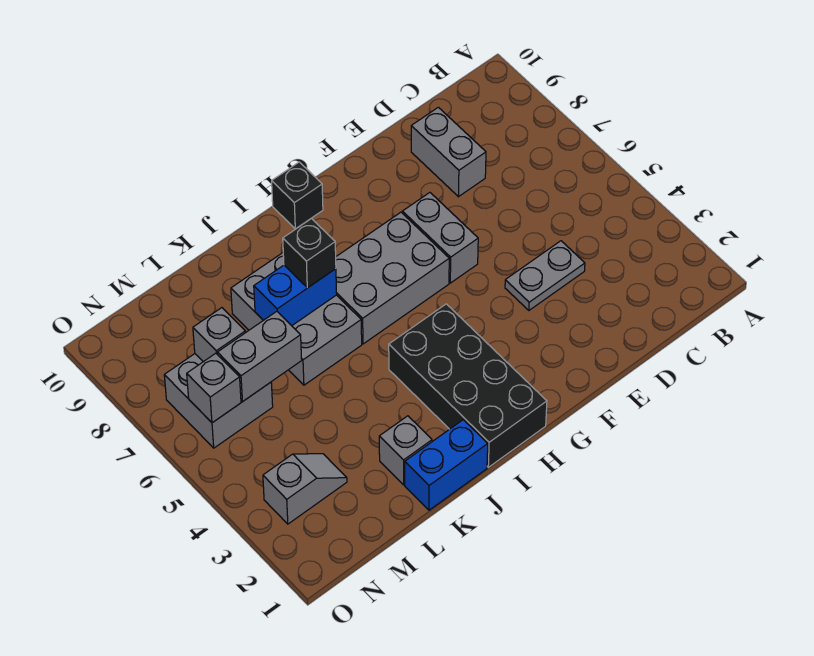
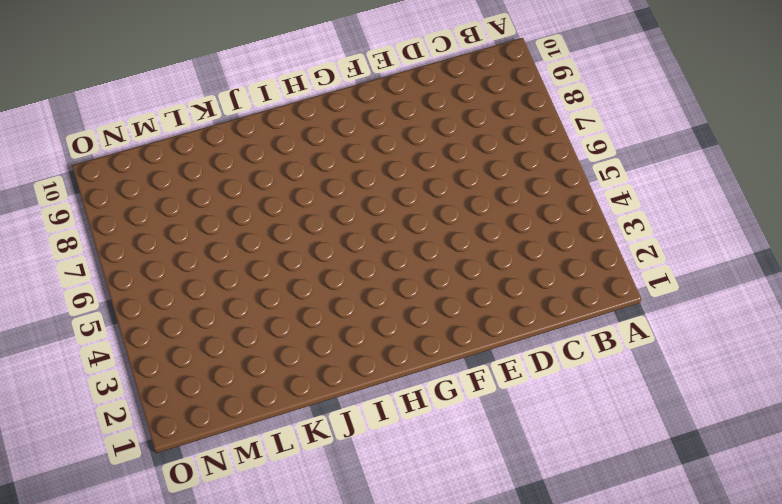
none -> grey 1x2 plate [505,241,585,310]
none -> grey 1x2 brick [411,107,486,197]
none -> grey 1x2 brick [402,193,478,283]

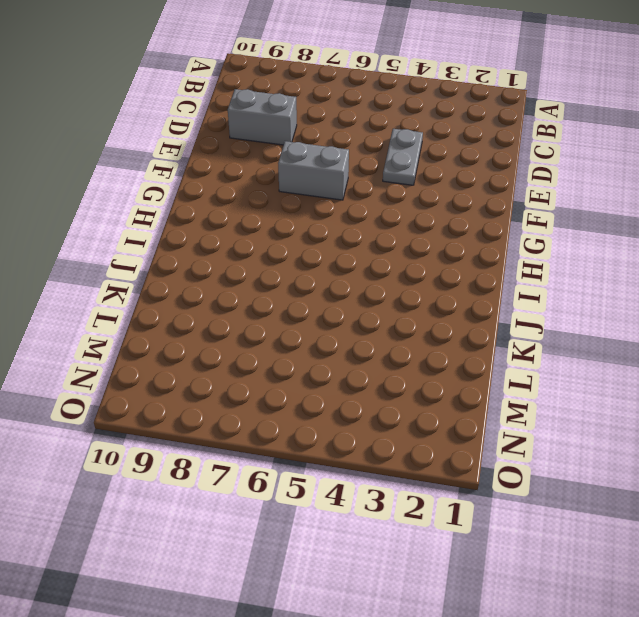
none -> grey 2x3 brick [336,212,449,344]
none -> black 2x4 brick [389,304,547,467]
none -> black 1x1 brick [272,162,323,229]

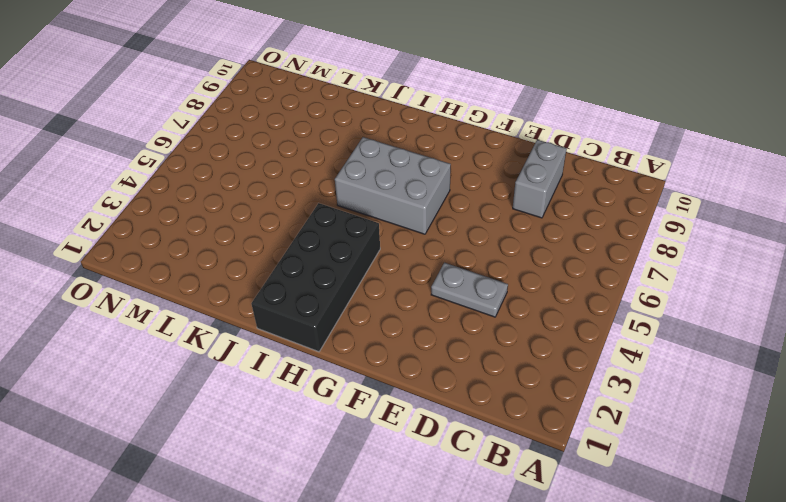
none -> grey 1x2 brick [402,193,478,283]
none -> black 1x1 brick [272,162,323,229]
none -> blue 1x2 brick [405,420,488,510]

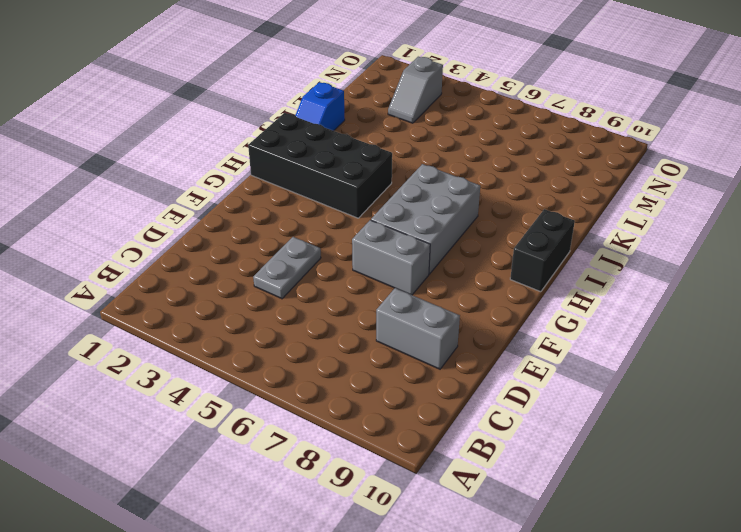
black 1x2 brick [510,209,575,292] -> black 1x1 brick [272,162,323,229]
blue 1x2 slope [295,82,345,131] -> blue 1x2 brick [405,420,488,510]
none -> grey 2x3 brick [231,253,362,385]
none -> grey 1x1 brick [379,416,432,485]
none -> grey 2x2 brick [164,354,273,448]

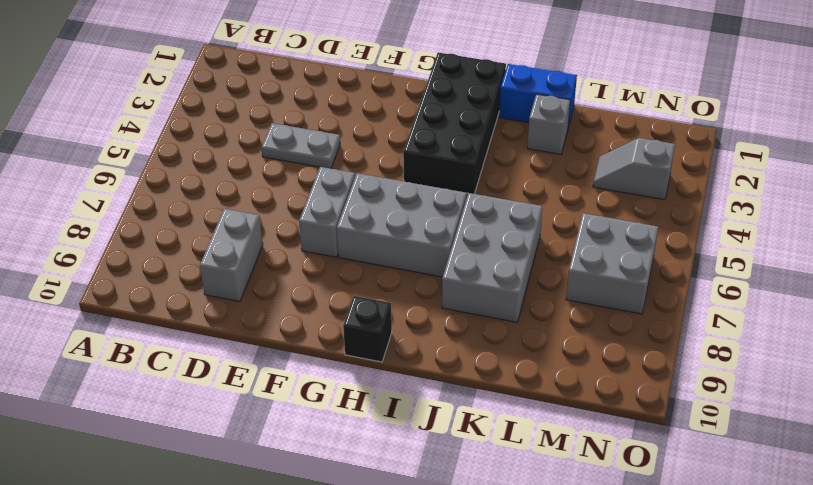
none -> blue 1x2 brick [254,265,337,326]
none -> grey 1x2 brick [217,311,302,401]
none -> grey 1x1 brick [193,308,245,362]

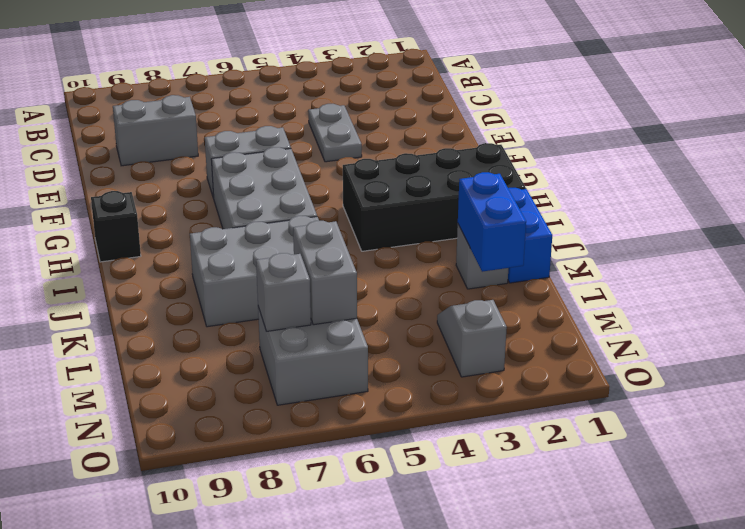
blue 1x2 brick [458,172,526,272] -> blue 1x2 brick moved to [254,265,337,326]
none -> grey 1x1 brick [187,353,241,423]
none -> black 1x1 brick [283,218,336,288]

